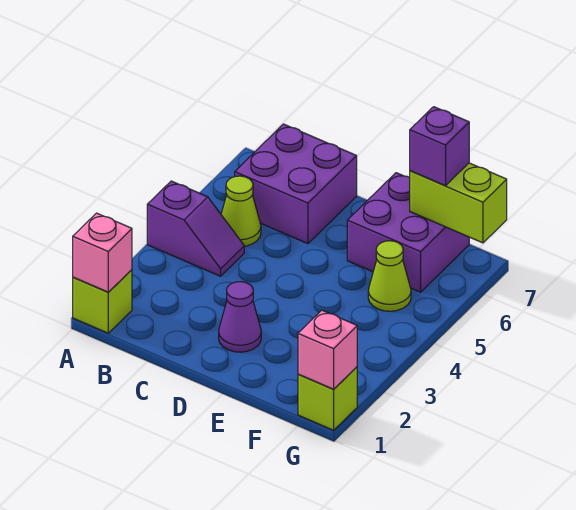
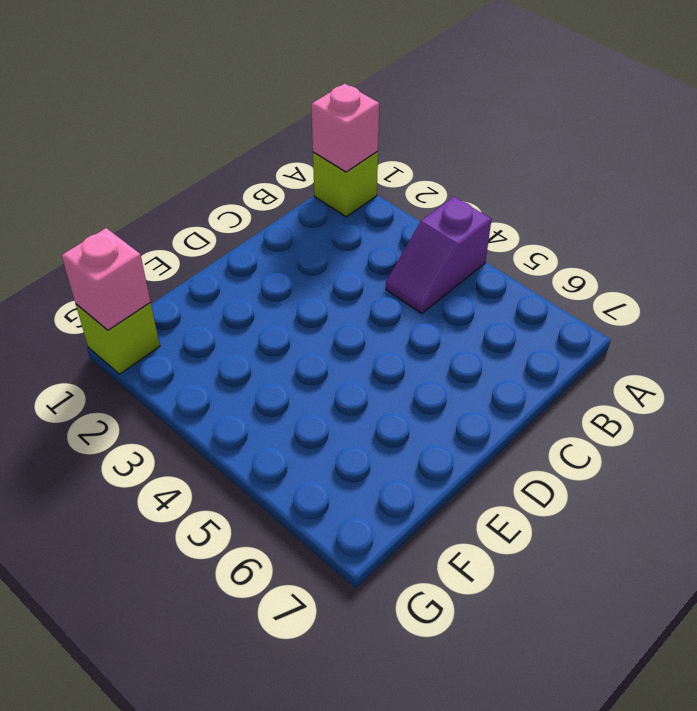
none -> lime 1x1 cone [221,176,261,246]
none -> purple 2x2 brick [235,124,357,244]
none -> purple 1x1 cone [219,282,261,352]

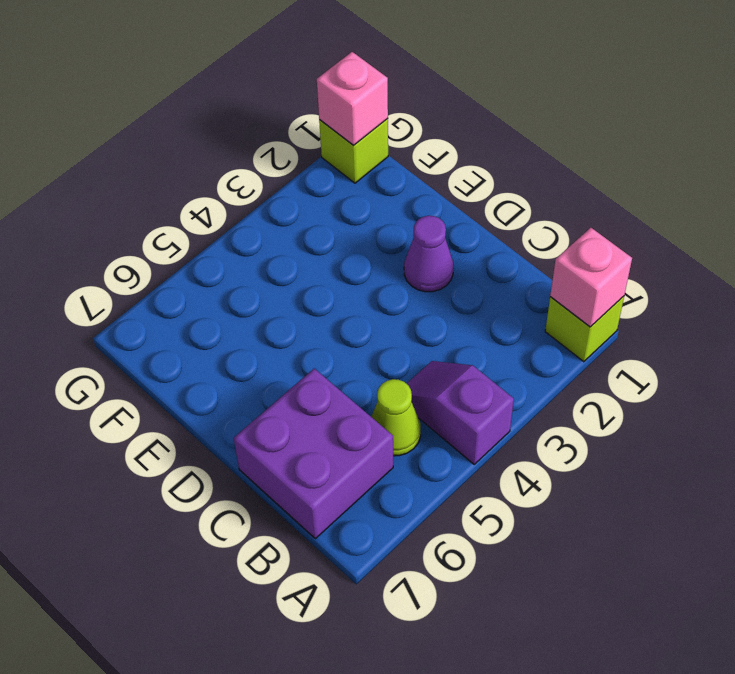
none -> purple 2x2 brick [347,173,469,292]
none -> lime 1x1 cone [368,241,411,311]
none -> lime 1x2 brick [410,163,507,243]

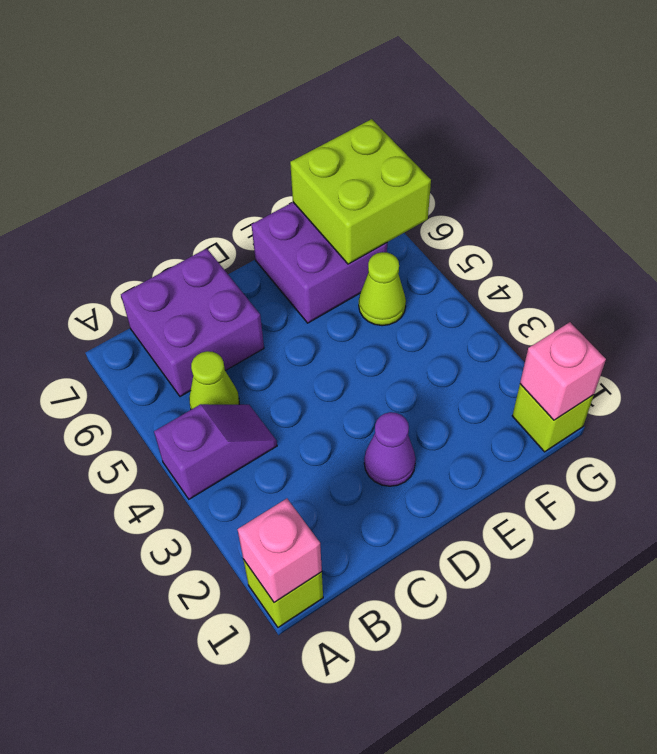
lime 2x2 brick [290,119,431,264] -> lime 1x2 brick [410,163,507,243]
none -> purple 1x1 brick [410,107,469,186]

